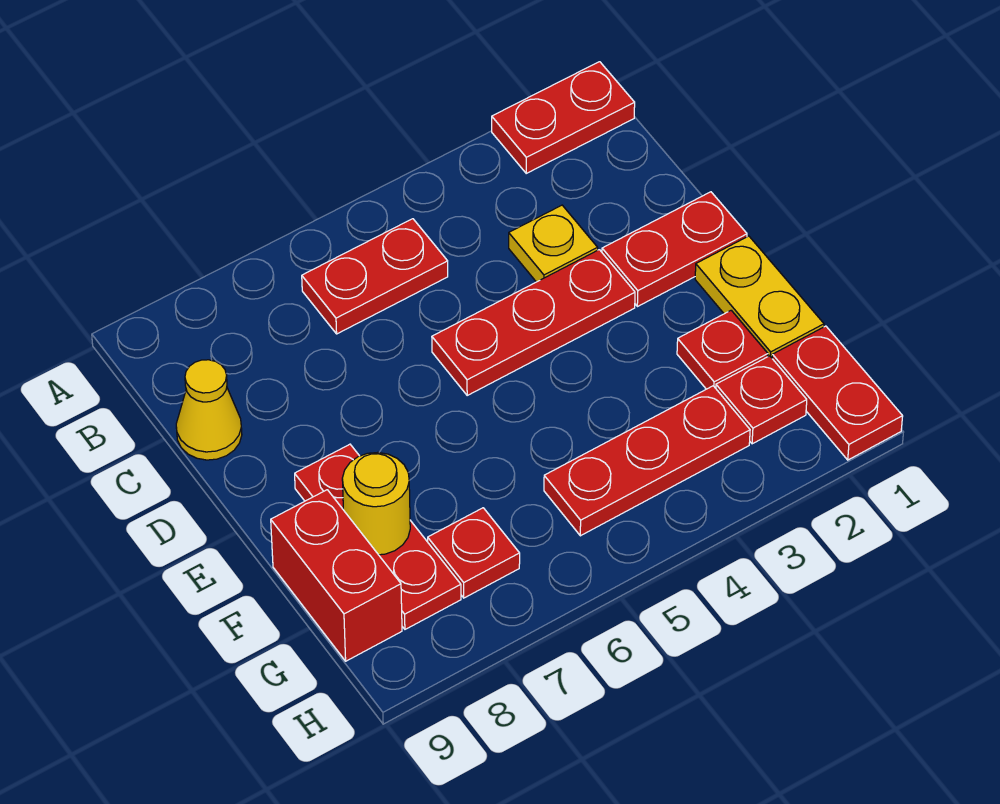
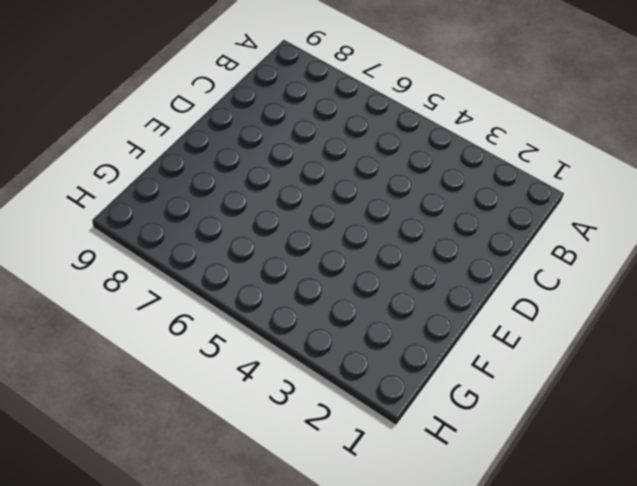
none -> red 1x2 plate [492,62,635,173]
none -> red 1x2 plate [302,219,448,334]
none -> yellow 1x1 plate [509,205,598,282]

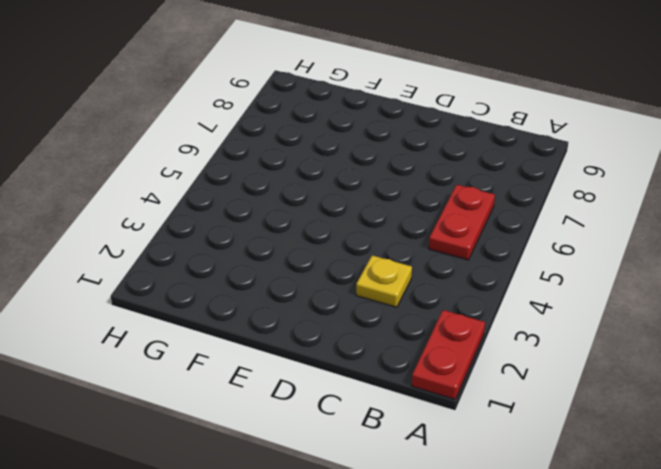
none -> yellow 1x1 cone [176,360,242,460]
none -> red 1x2 plate [602,192,747,307]
none -> red 1x3 plate [432,250,635,395]

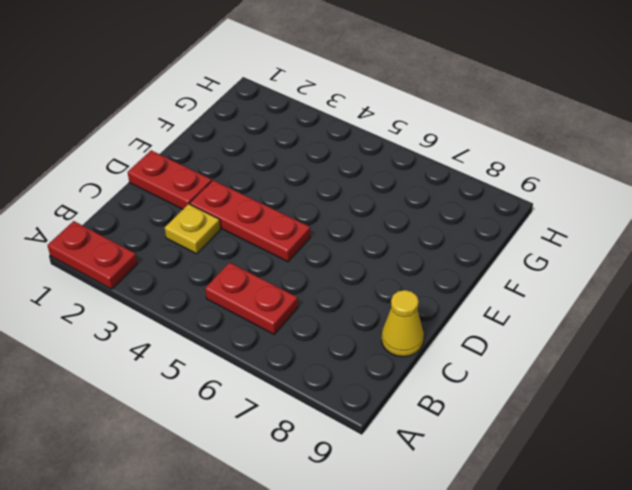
none -> yellow 1x2 plate [695,236,824,358]
none -> red 1x3 plate [295,444,461,629]
none -> red 1x1 plate [677,310,768,389]

